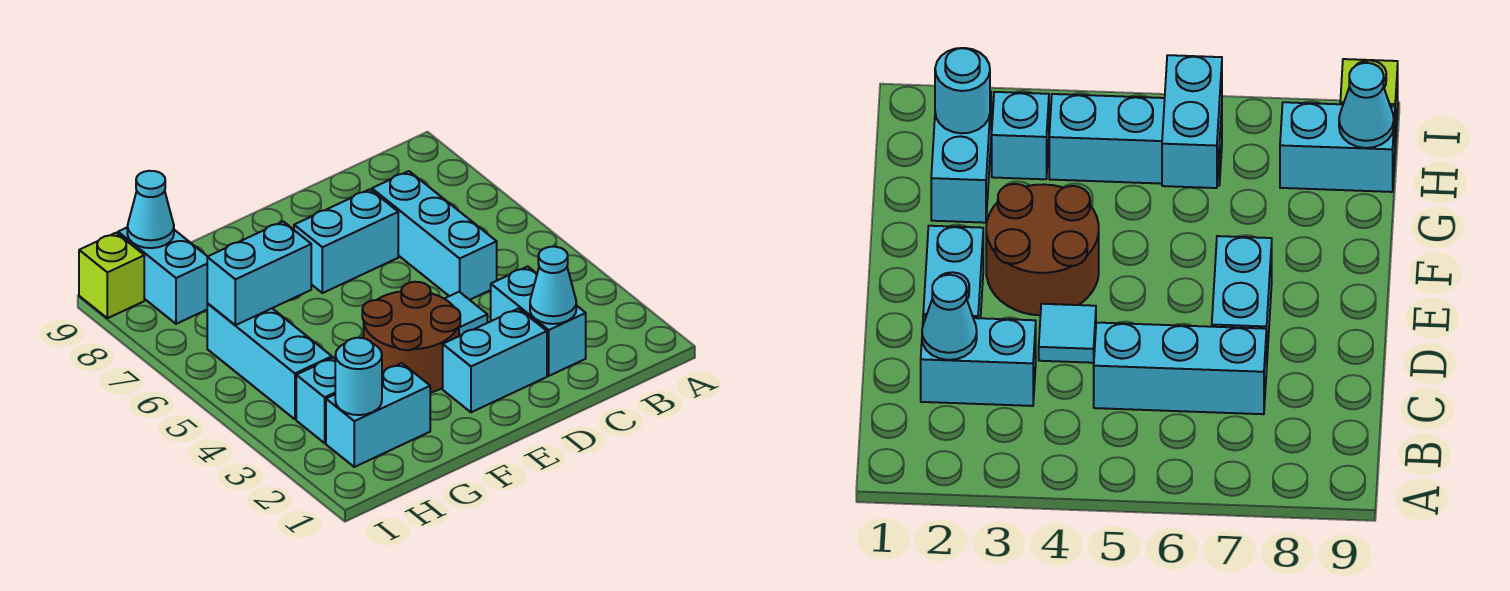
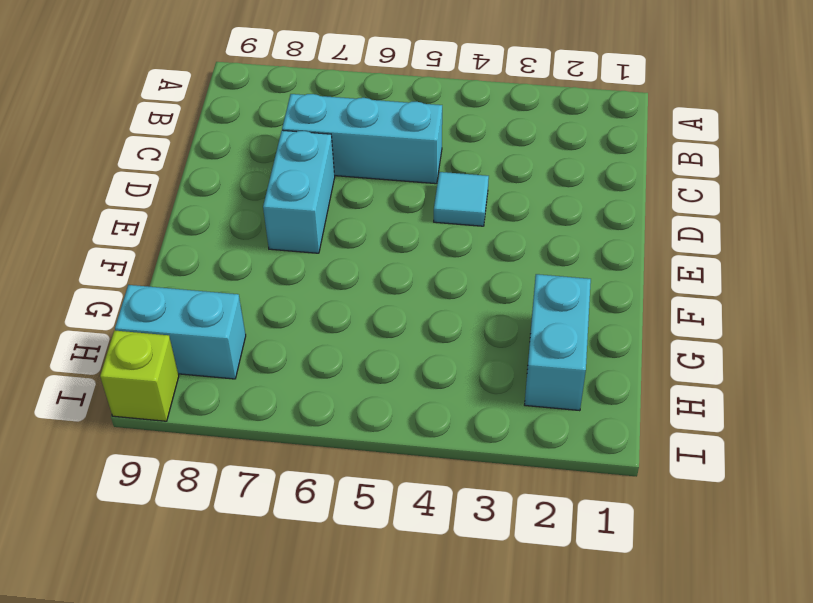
none -> cyan 1x2 brick [491,266,586,376]
none -> cyan 1x2 brick [443,309,547,412]
none -> brown 2x2 round brick [362,282,460,393]

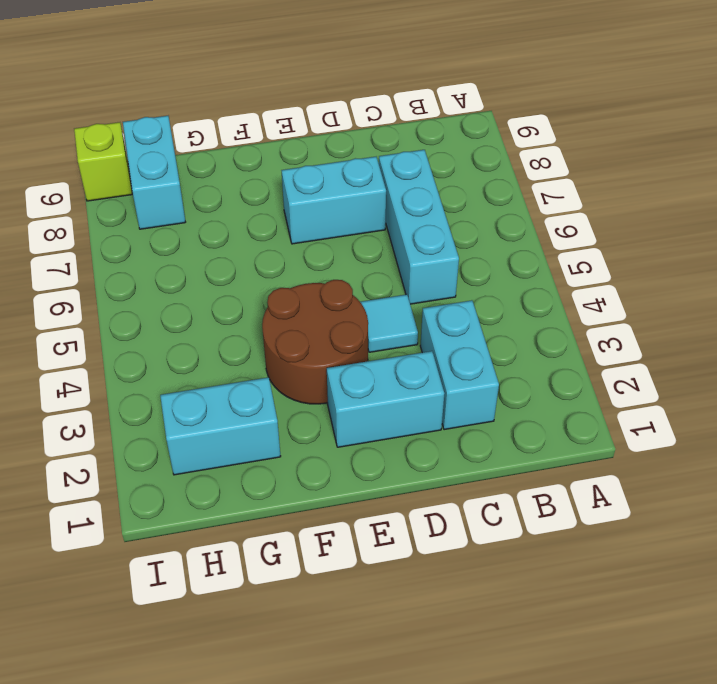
none -> cyan 1x1 brick [296,358,335,443]
none -> cyan 1x3 brick [207,303,332,419]
none -> cyan 1x1 cone [530,247,576,324]

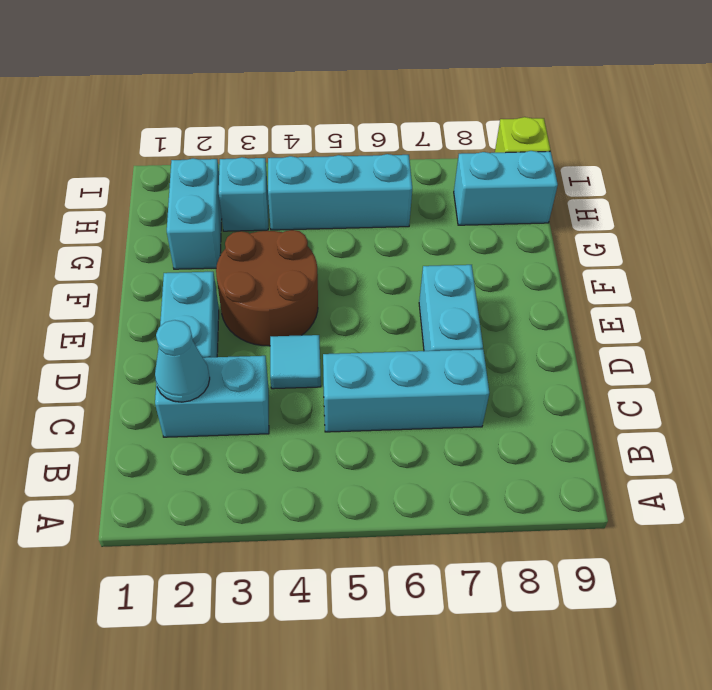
none -> cyan 1x2 brick [207,222,311,325]
none -> cyan 1x1 round brick [335,338,382,415]
none -> cyan 1x1 cone [127,171,174,248]

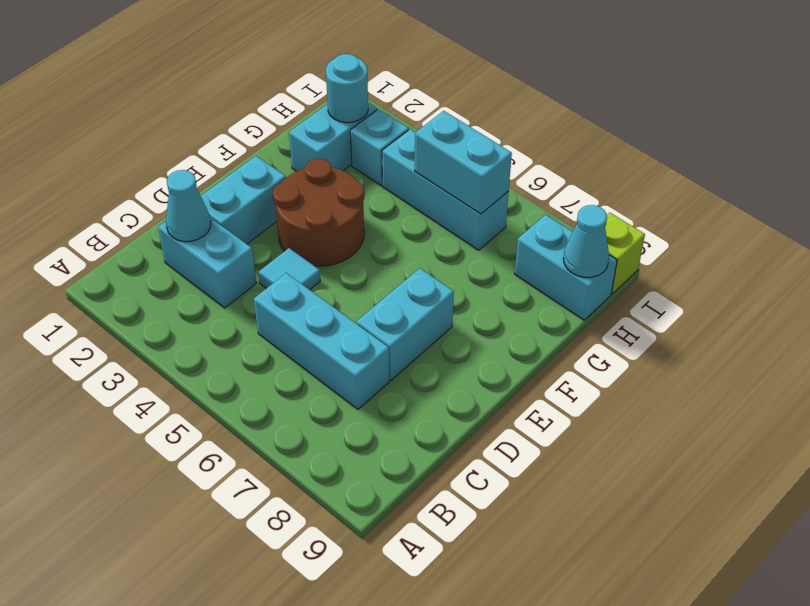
cyan 1x2 brick [415,111,512,214] -> cyan 1x2 brick turned to [207,222,311,325]

